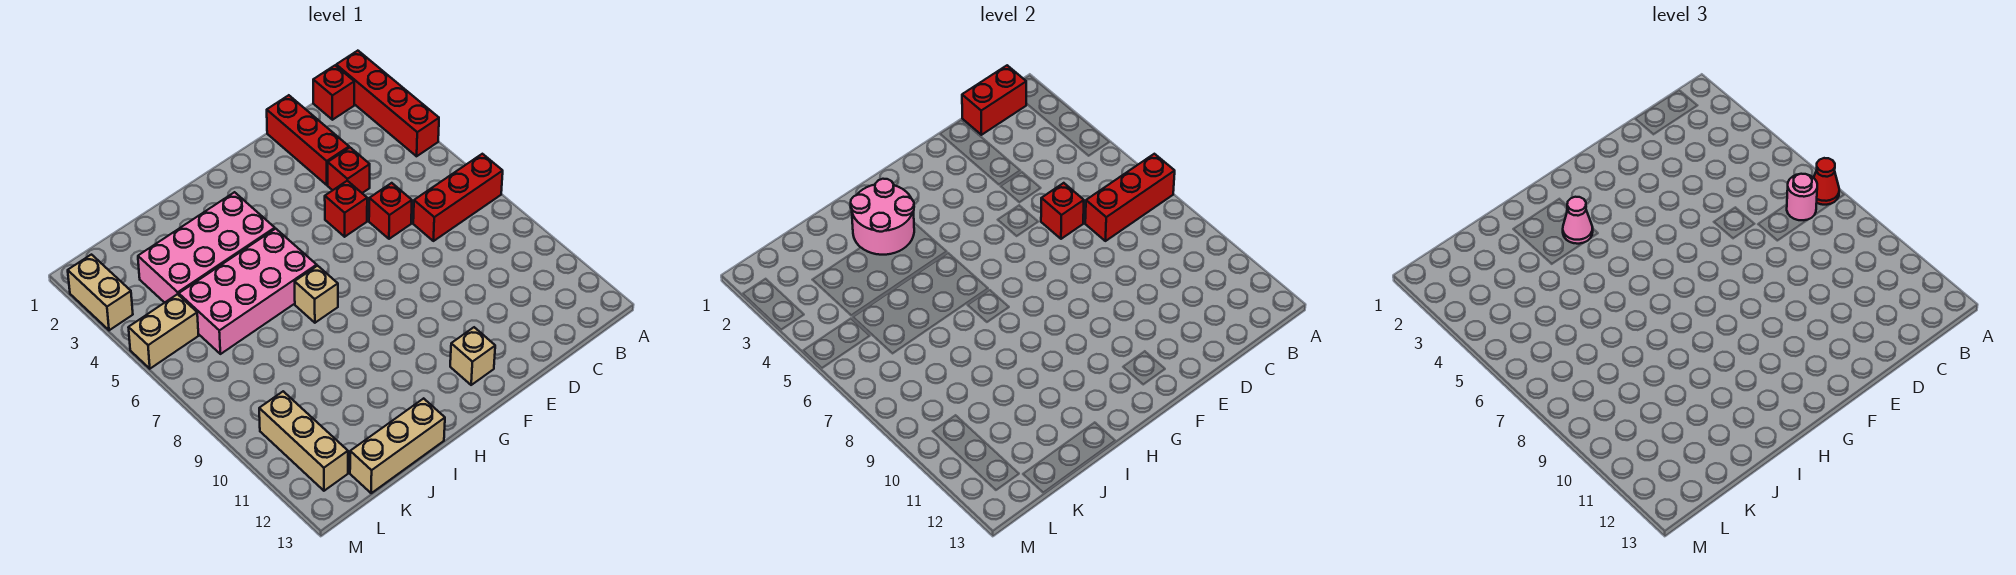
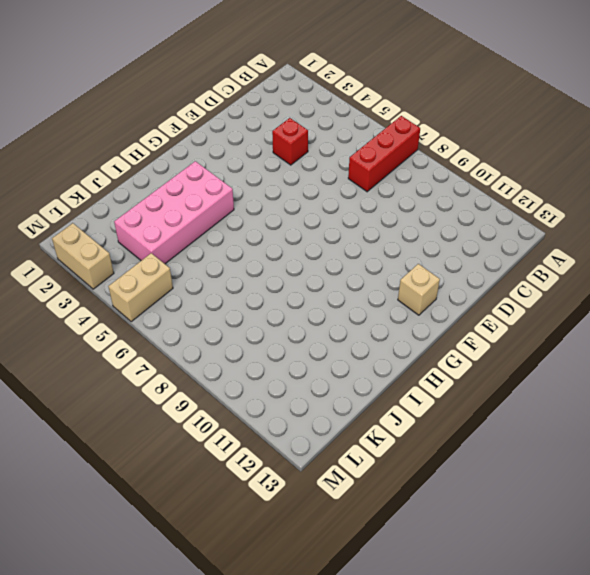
none -> red 1x4 brick [336,51,439,156]
none -> red 1x1 brick [313,65,354,120]
none -> red 1x3 brick [267,95,349,185]

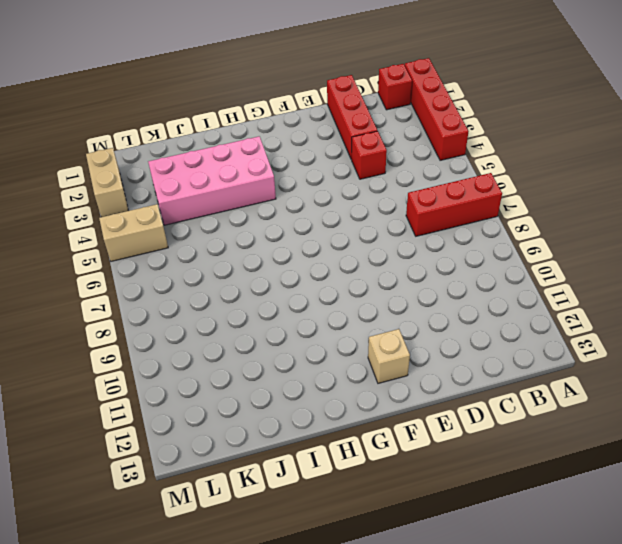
none -> red 1x1 brick [369,183,412,239]
none -> red 1x1 brick [325,181,367,237]
none -> pink 2x4 brick [179,229,317,354]

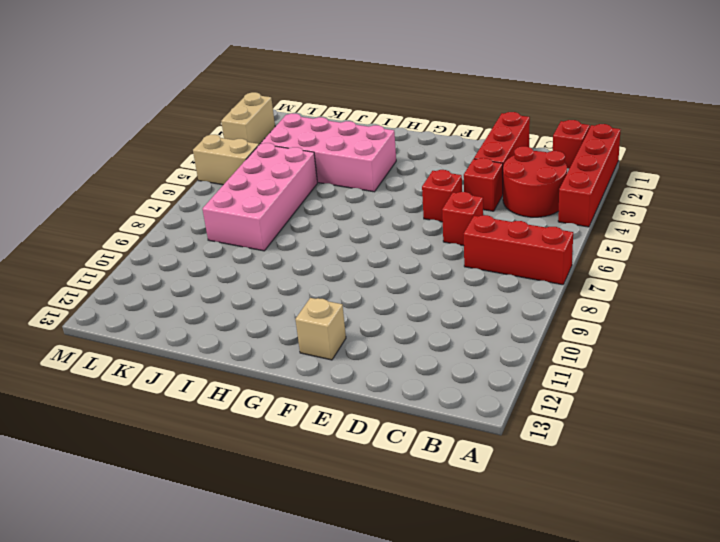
red 2x2 round brick [503,146,567,217] -> none
pink 2x4 brick [203,143,317,251] -> pink 2x4 brick turned to [179,229,317,354]
none -> tan 1x1 brick [295,266,338,323]
none -> tan 1x3 brick [350,398,445,493]
none -> tan 1x3 brick [259,391,348,491]

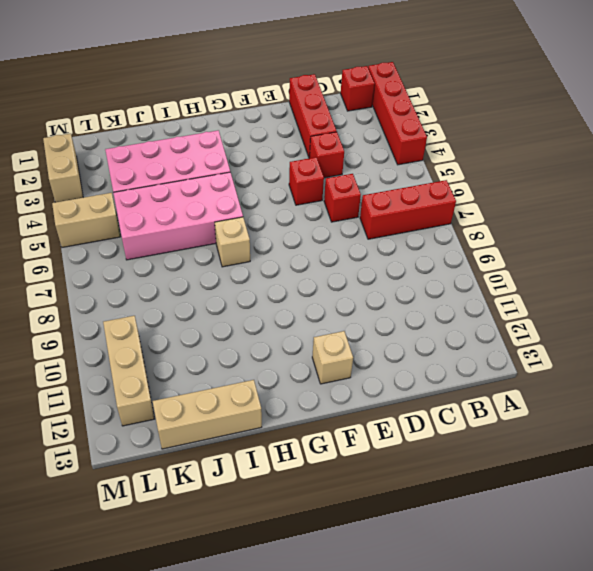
none -> red 1x3 brick [1085,154,1175,241]
none -> red 1x2 brick [962,65,1026,135]
none -> red 1x1 brick [1041,183,1084,239]

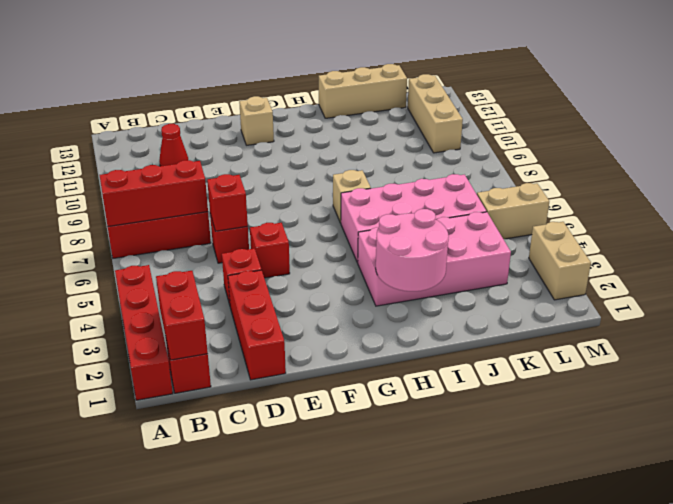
red 1x2 brick [156,271,208,360] -> red 1x2 brick turned to [962,65,1026,135]
red 1x1 cone [159,124,188,166] -> red 1x1 cone moved to [1814,158,1839,205]
none -> pink 1x1 round brick [1787,174,1817,220]
none -> pink 1x1 cone [1563,197,1593,244]

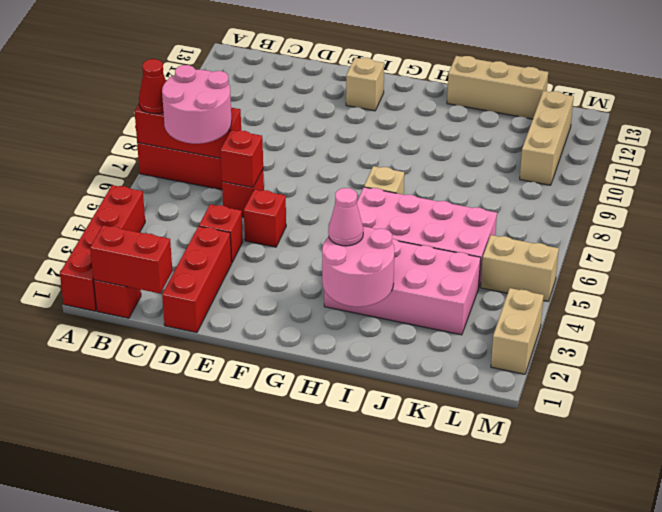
pink 2x2 round brick [162,65,232,144] -> pink 1x1 round brick [1787,174,1817,220]

